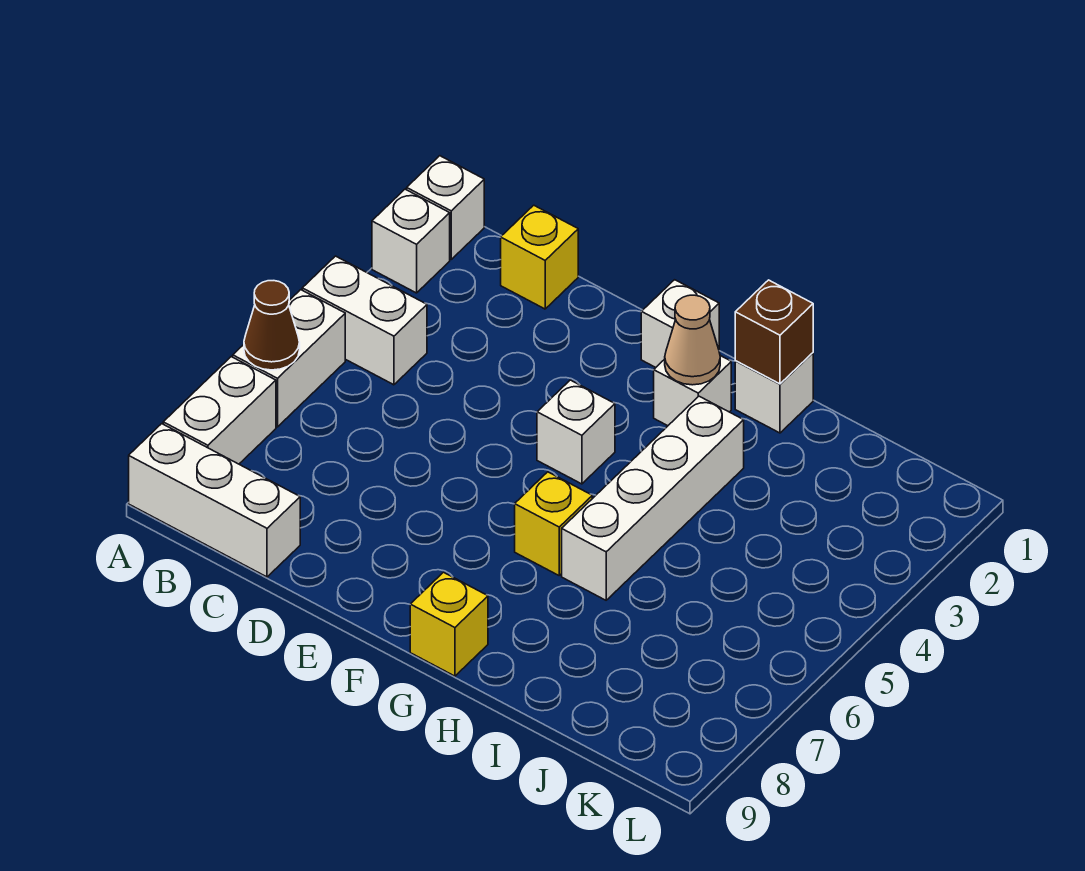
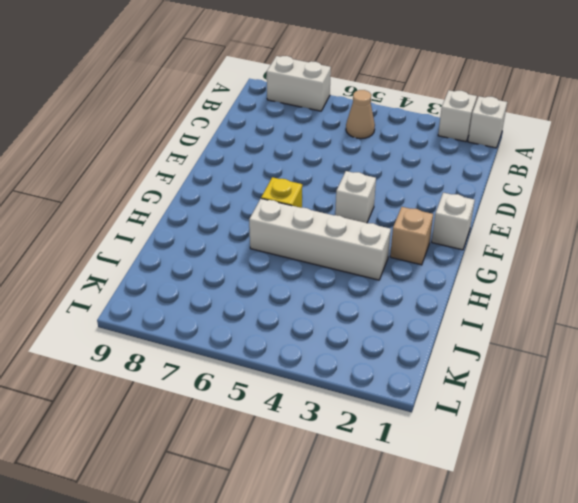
tan 1x1 cone [346,90,375,139] -> tan 1x1 cone moved to [665,295,720,385]
tan 1x1 brick [390,207,433,265] -> white 1x1 brick [654,356,731,426]
none -> white 1x2 brick [302,256,427,385]
none -> white 1x2 brick [233,290,345,427]
none -> white 1x3 brick [129,424,300,577]

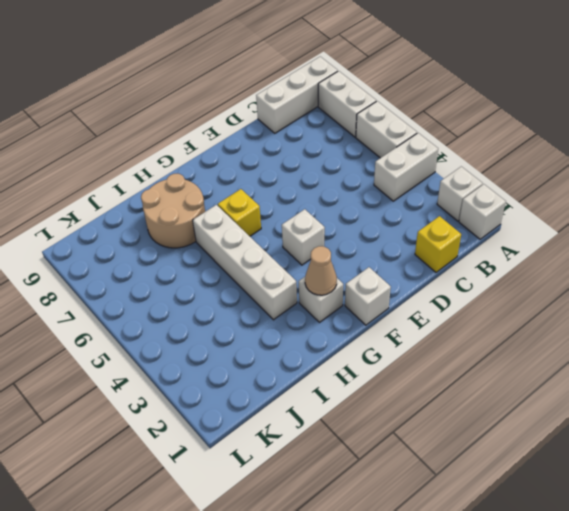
tan 2x2 round brick [141,174,205,248] -> none
none -> yellow 1x1 brick [410,572,488,676]
none -> white 1x1 brick [735,353,813,433]
none -> brown 1x1 cone [244,281,300,370]

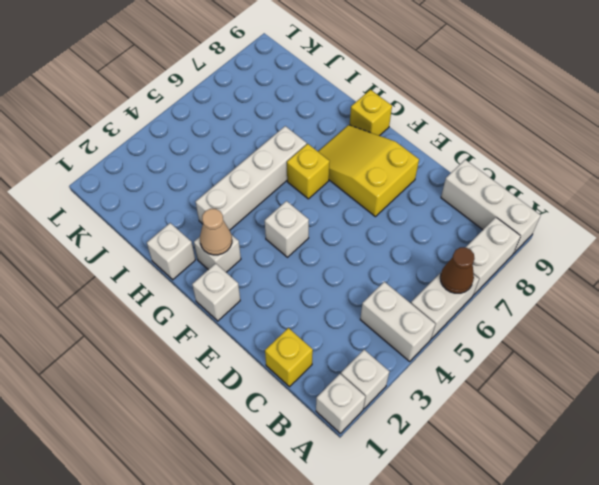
yellow 2x3 slope [318,125,419,217] -> none
none -> brown 1x1 brick [735,280,813,384]

